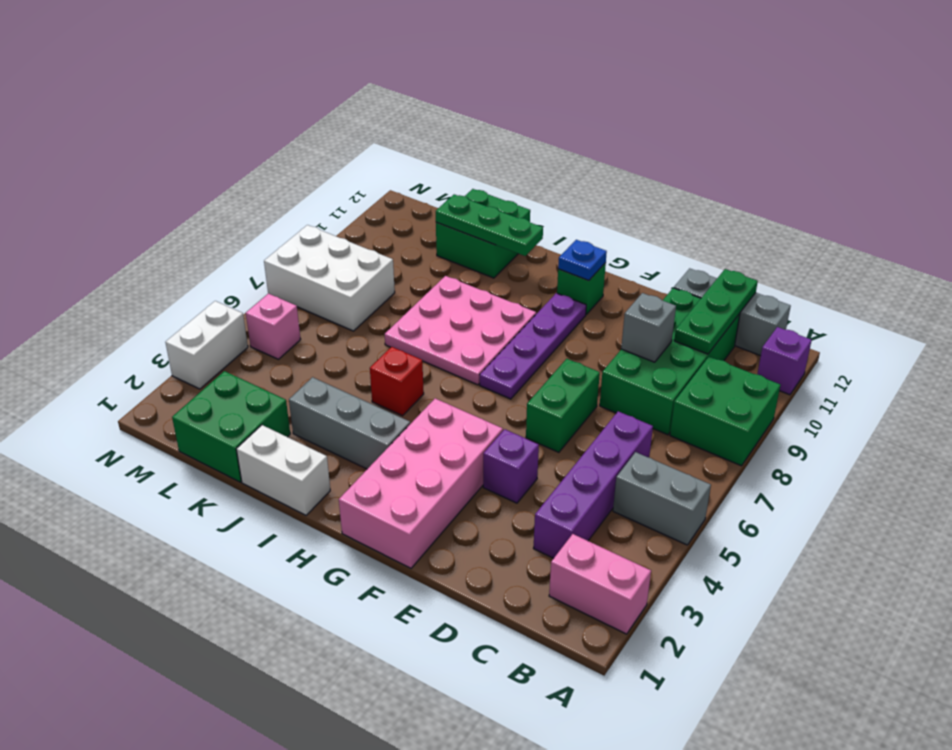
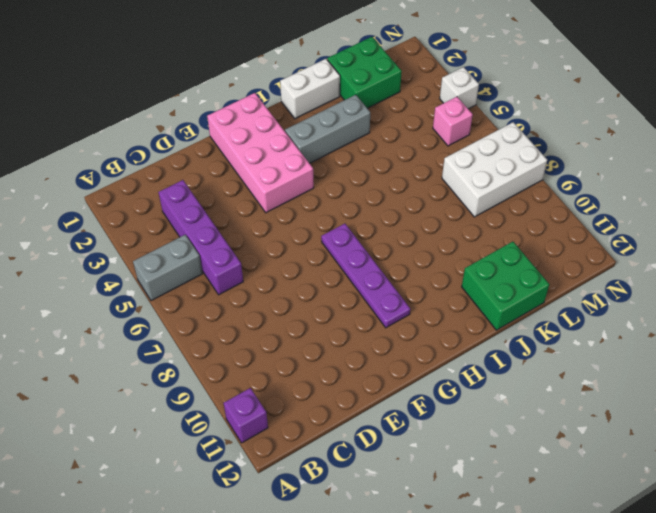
white 1x1 brick [440,67,479,109] -> white 1x2 brick [165,301,248,389]
none -> pink 1x2 brick [549,534,651,634]
none -> green 2x2 brick [670,357,780,466]
none -> grey 1x3 brick [674,268,791,356]

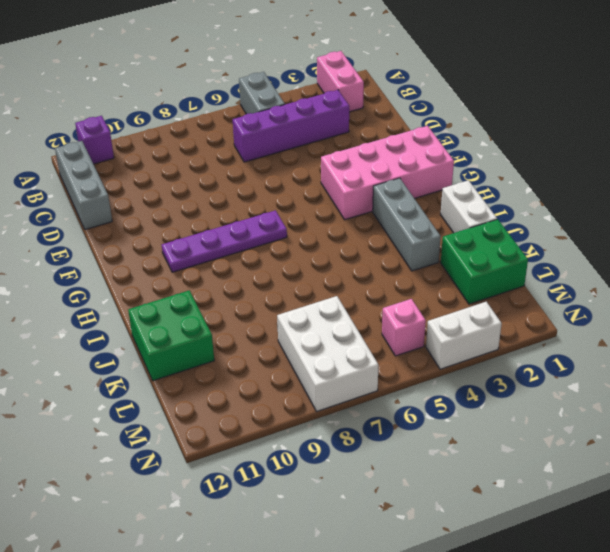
none -> green 2x2 brick [670,357,780,466]
none -> green 2x4 brick [600,288,740,435]
none -> purple 1x1 brick [483,429,539,503]

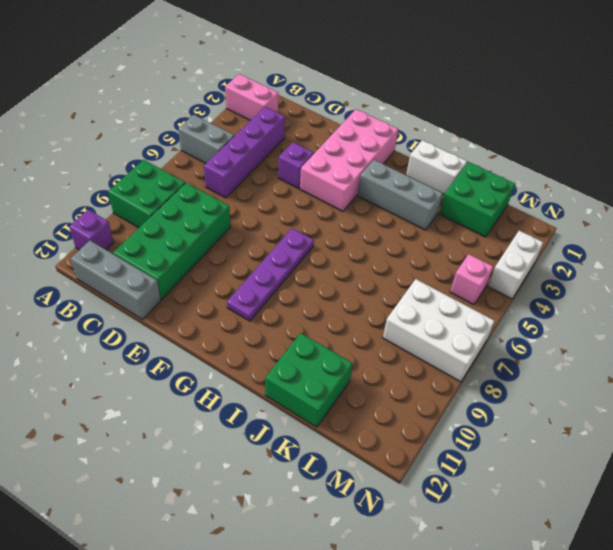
none -> green 1x2 brick [526,359,600,452]
none -> green 1x1 brick [557,263,606,315]
none -> pink 3x3 plate [385,276,536,385]

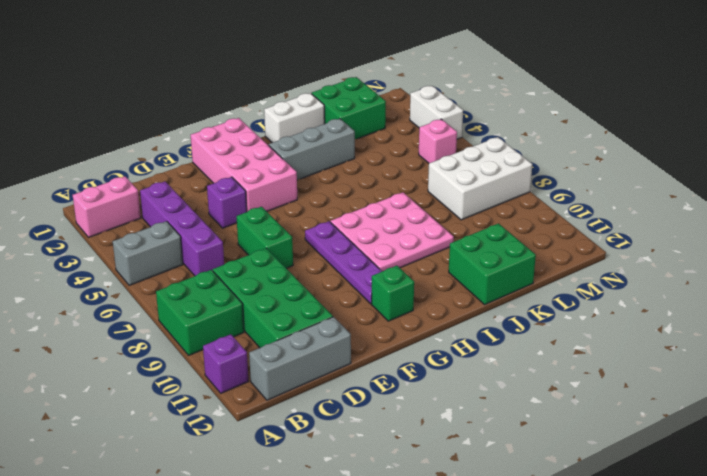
none -> red 1x1 brick [370,347,424,416]
none -> green 1x3 plate [674,269,758,354]
none -> grey 1x1 brick [621,293,676,362]

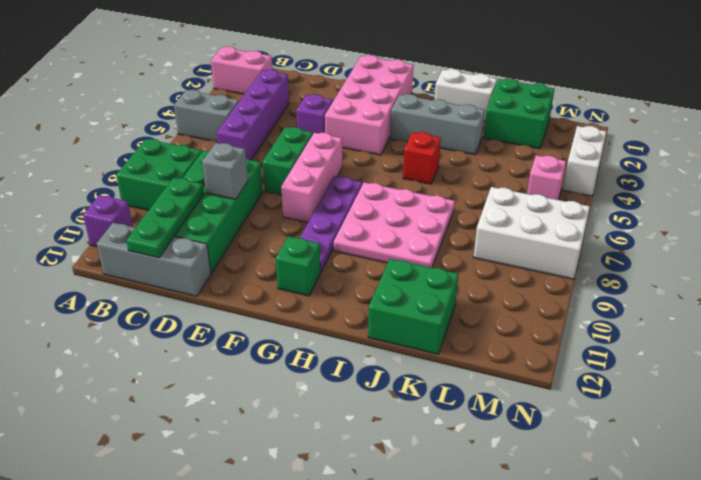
pink 1x3 brick [281,133,342,222] -> none
none -> blue 1x1 plate [558,240,607,281]
none -> green 1x3 plate [436,194,543,256]

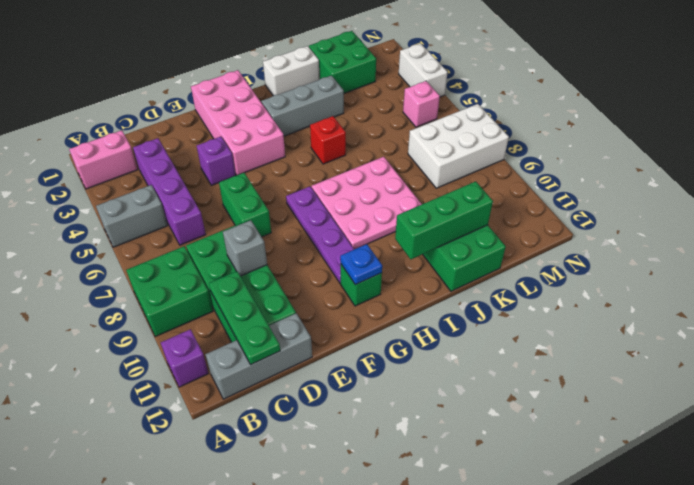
green 1x3 brick [395,181,493,259] -> green 1x3 plate [436,194,543,256]

